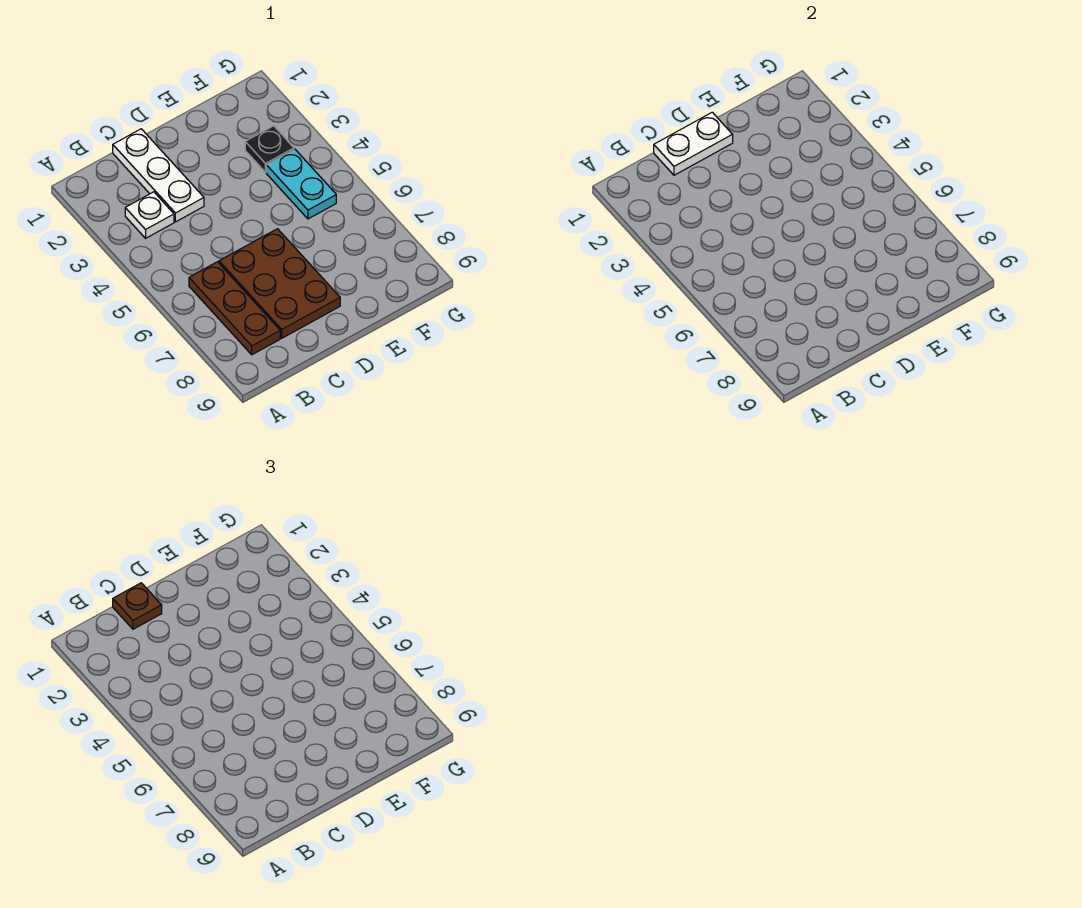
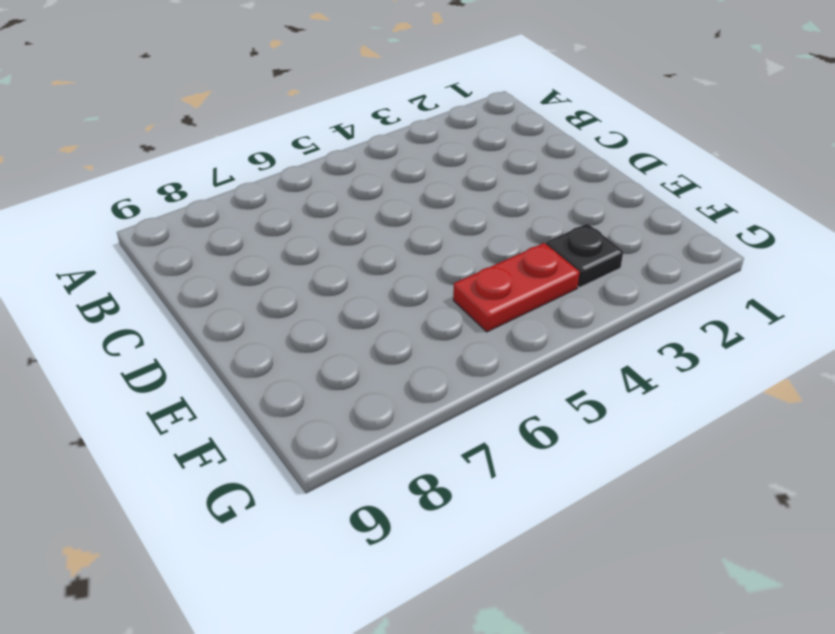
red 1x2 plate [453,243,580,332] -> cyan 1x2 plate [266,149,336,219]
none -> white 1x1 plate [125,192,174,238]
none -> brown 1x3 plate [189,262,280,355]

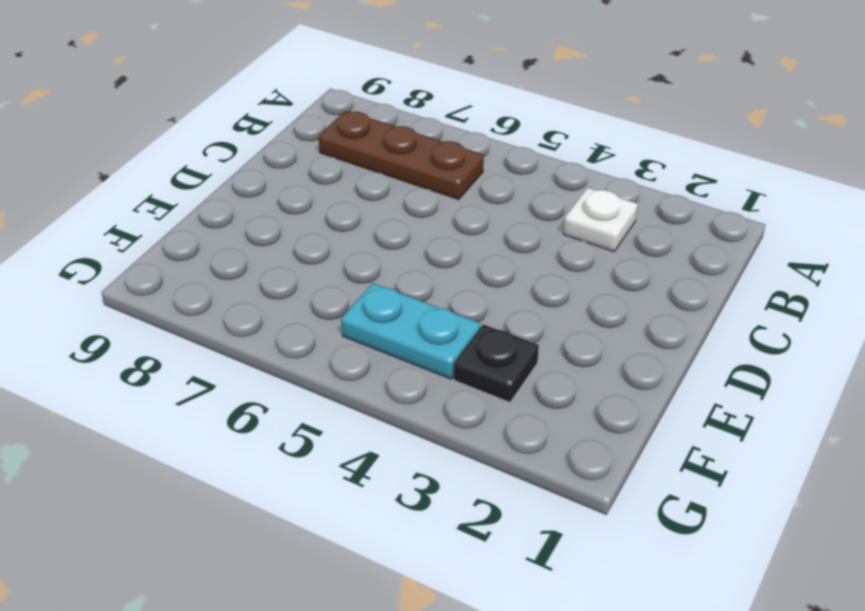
none -> white 1x3 plate [113,129,204,222]
none -> brown 2x3 plate [219,229,340,338]

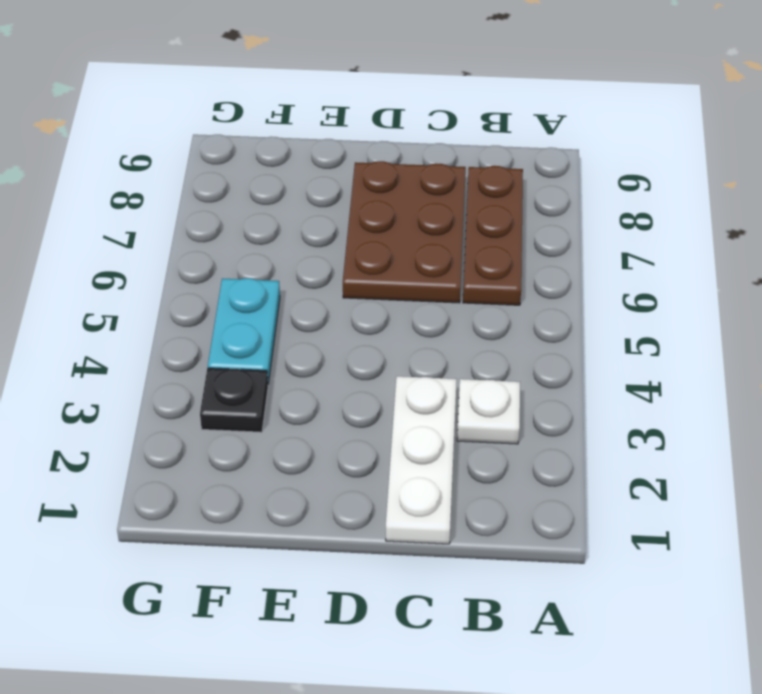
none -> white 1x2 plate [654,112,733,175]
none -> brown 1x1 plate [113,583,162,629]

